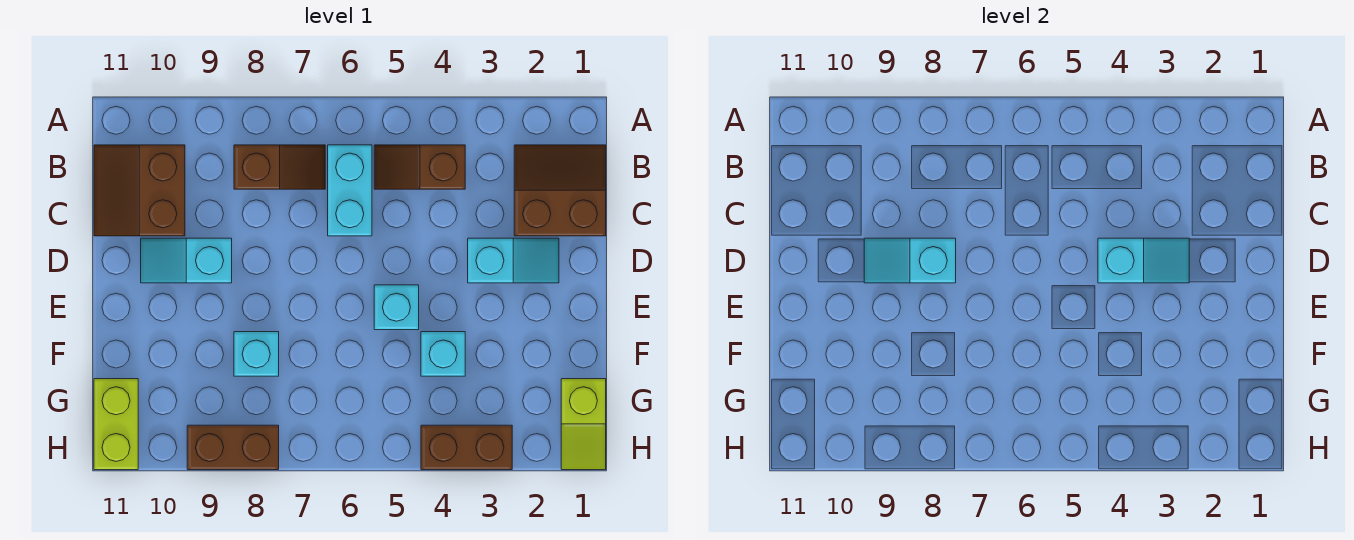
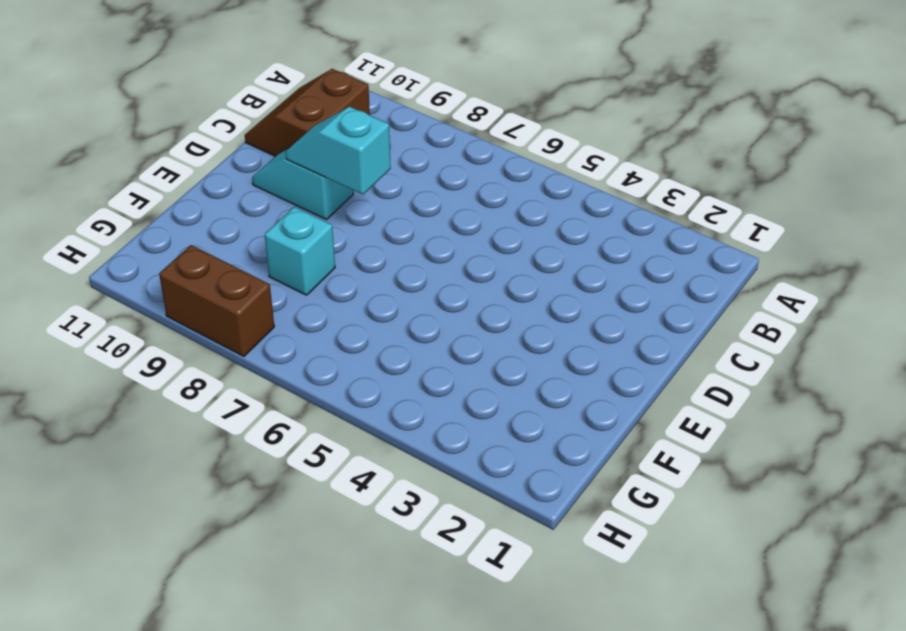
none -> brown 2x2 slope [514,145,606,236]
none -> brown 1x2 slope [374,145,465,189]
none -> cyan 1x2 brick [328,145,372,236]

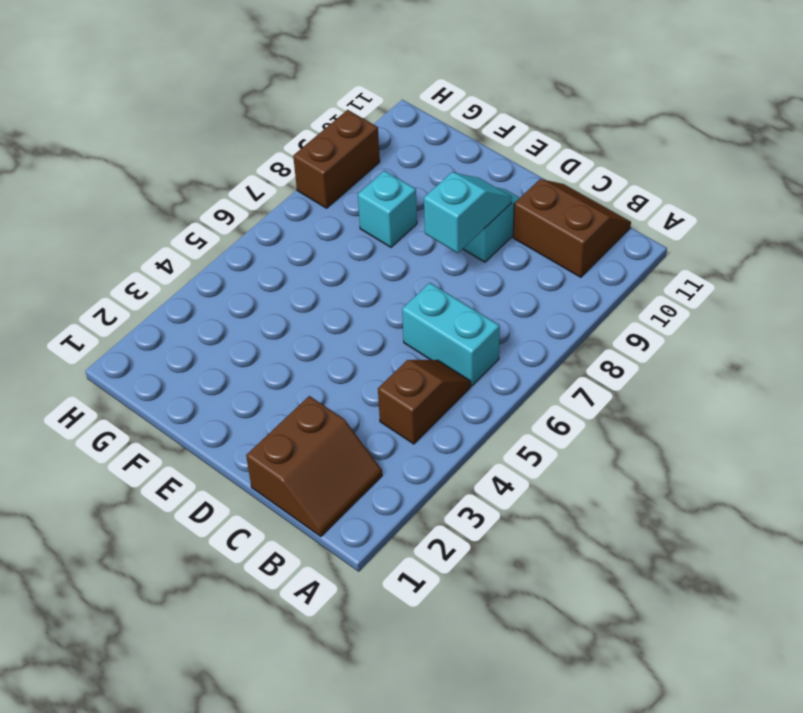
none -> brown 1x2 slope [234,145,325,189]
none -> cyan 1x2 slope [468,238,559,283]
none -> cyan 1x1 brick [374,285,419,330]

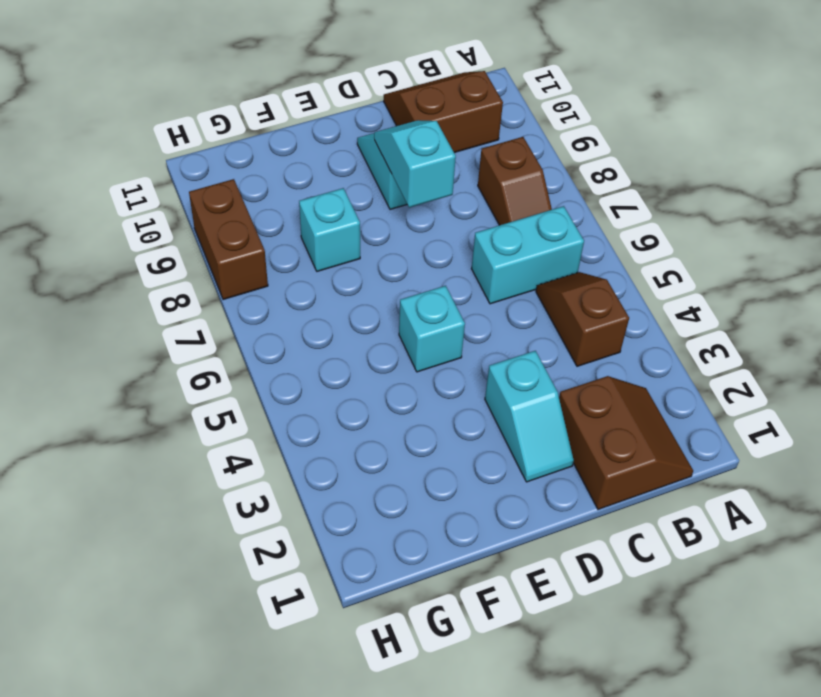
none -> cyan 1x1 brick [421,332,465,376]
none -> lime 1x2 slope [561,379,606,470]
none -> lime 1x2 brick [94,379,138,470]

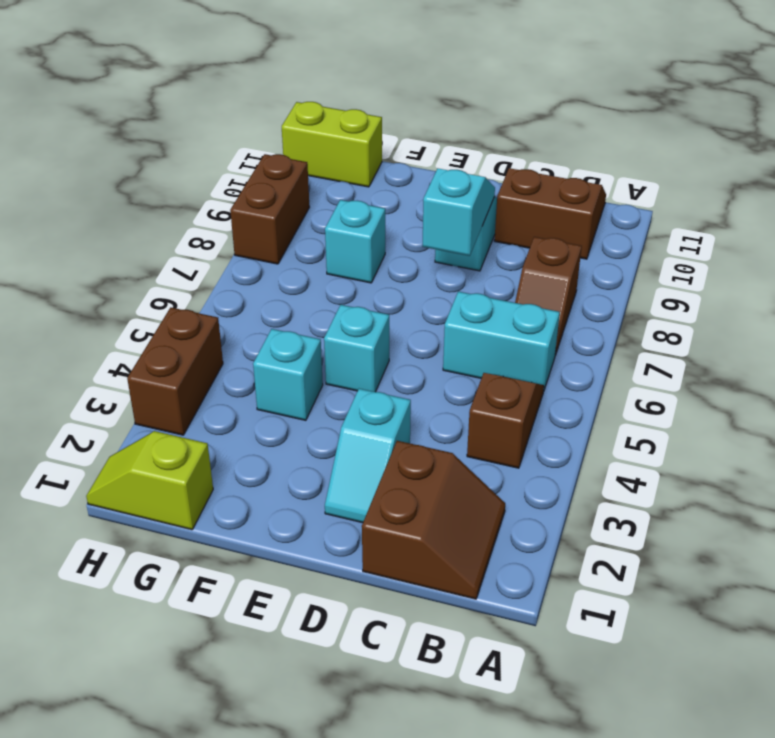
none -> cyan 1x2 slope [1098,238,1189,283]

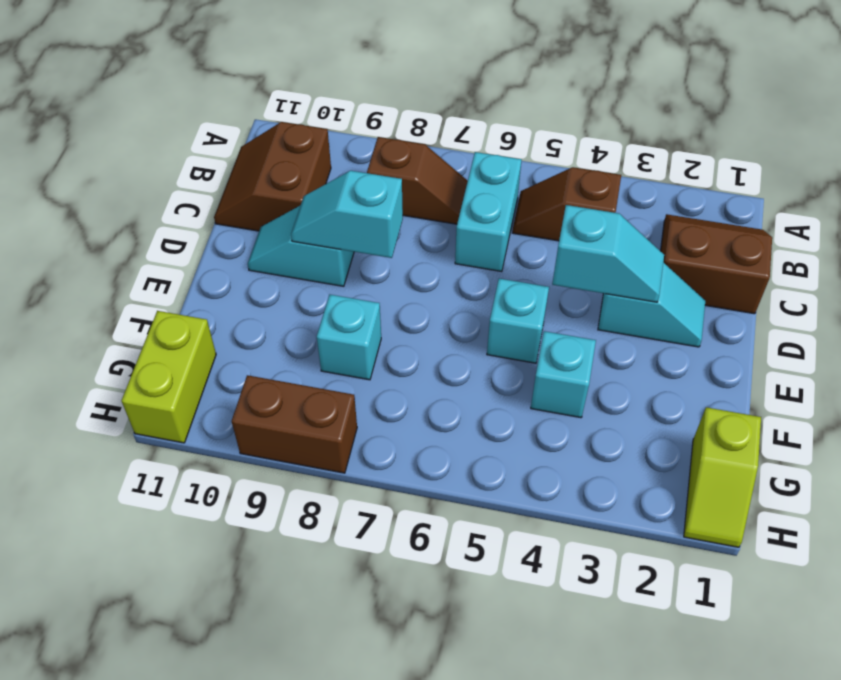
none -> brown 1x2 brick [421,425,512,470]

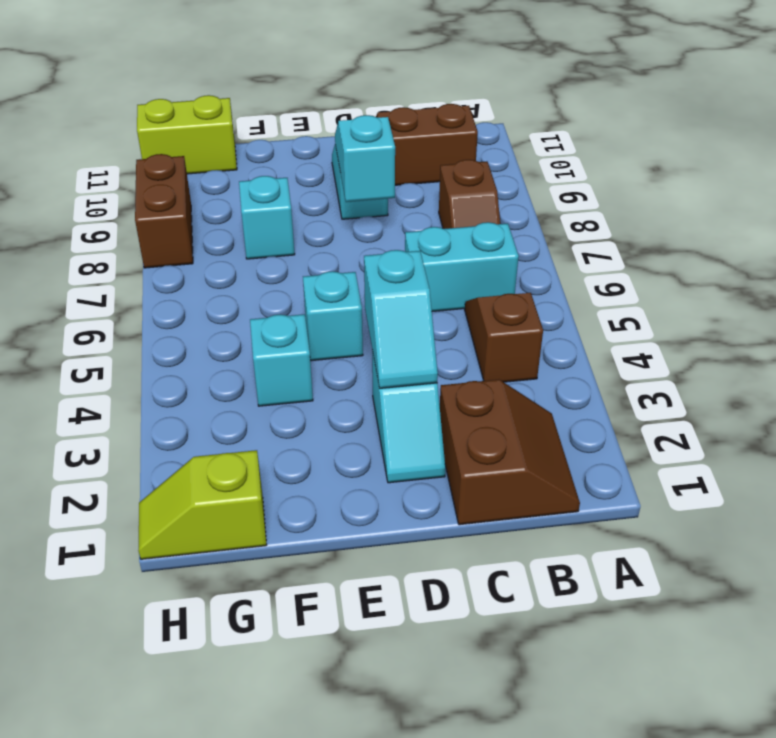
none -> brown 1x2 brick [421,425,512,470]

